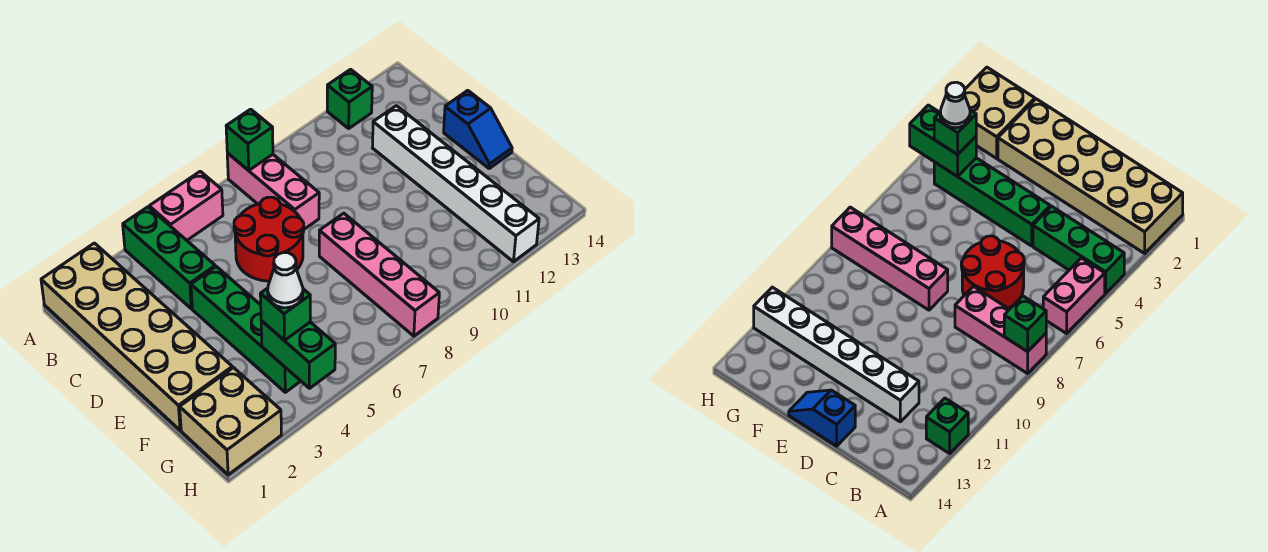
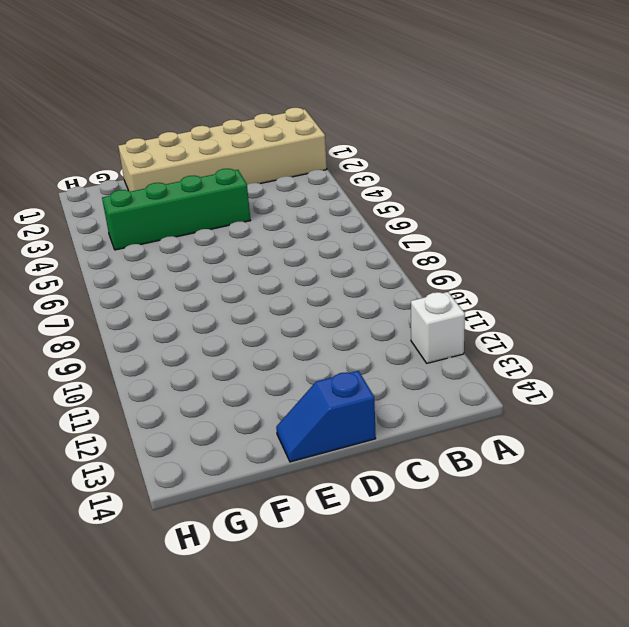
white 1x1 brick [411,292,465,363] -> green 1x1 brick [327,69,372,128]
none -> green 1x3 brick [123,207,215,309]
none -> pink 1x2 brick [149,171,223,240]
none -> pink 1x3 brick [227,153,319,229]

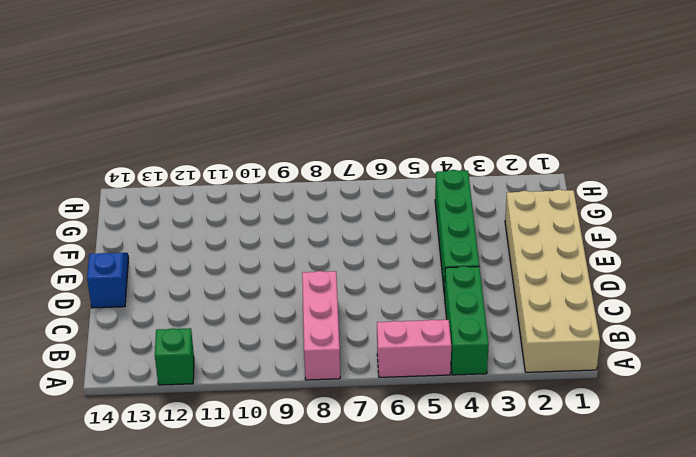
none -> red 2x2 round brick [234,197,304,281]
none -> white 1x6 brick [373,106,539,262]
none -> pink 1x4 brick [319,213,439,336]

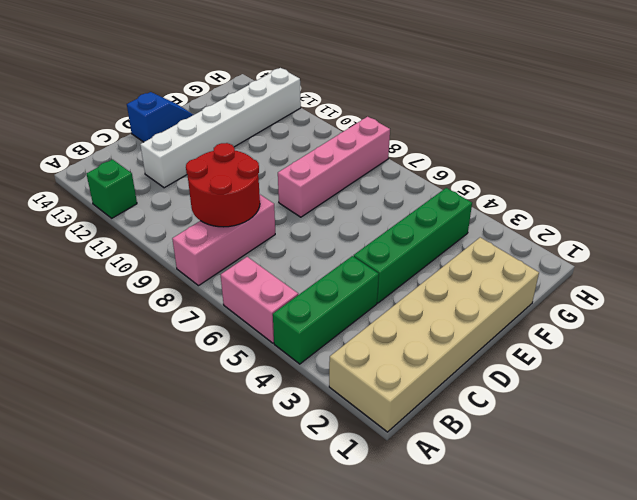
red 2x2 round brick [186,143,260,227] -> red 2x2 round brick moved to [234,197,304,281]
none -> tan 2x2 brick [180,368,281,475]
none -> green 1x1 brick [226,109,273,170]
none -> green 1x2 brick [261,321,335,388]

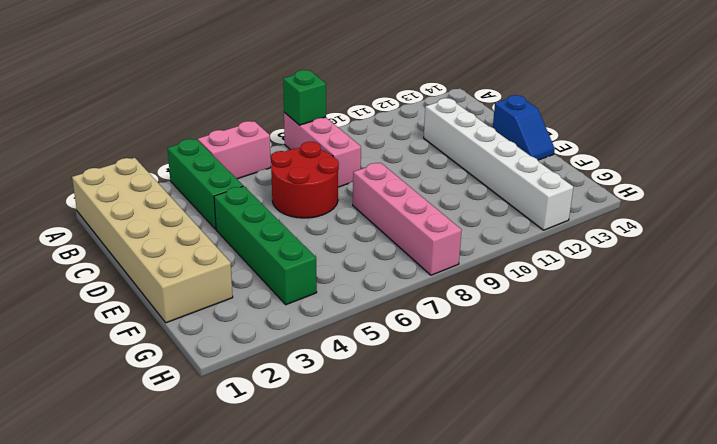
none -> green 1x1 brick [327,69,372,128]
none -> tan 2x2 brick [180,368,281,475]
none -> green 1x2 brick [261,321,335,388]

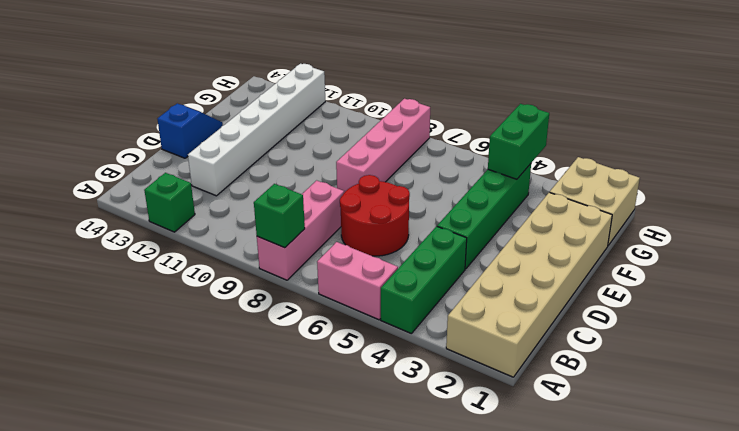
none -> green 1x1 brick [260,288,310,340]
none -> white 1x1 cone [268,253,303,308]

